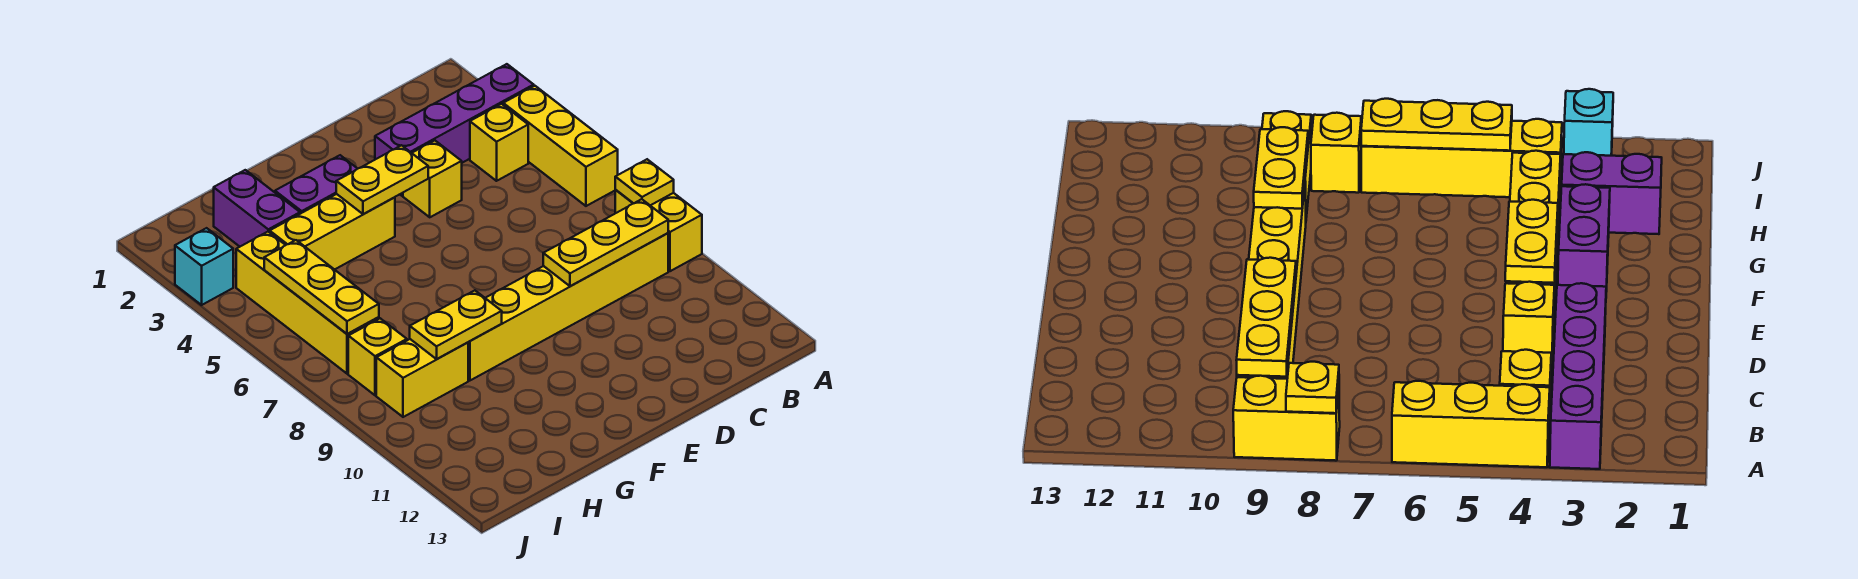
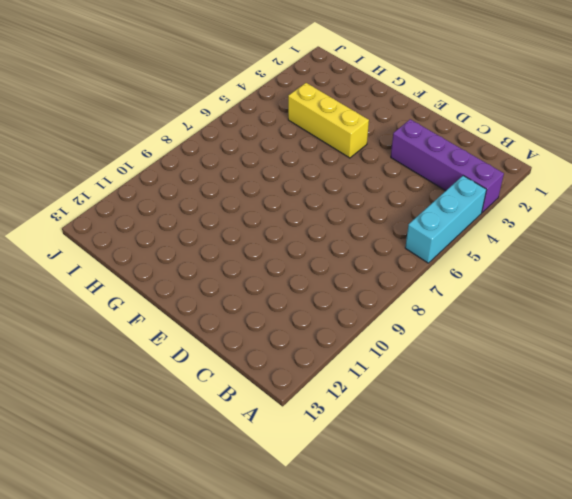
cyan 1x3 brick [405,176,486,263] -> yellow 1x3 brick [503,86,618,206]
none -> yellow 1x2 brick [615,190,702,271]
none -> yellow 1x1 brick [470,104,528,181]
none -> yellow 1x6 brick [468,233,668,381]

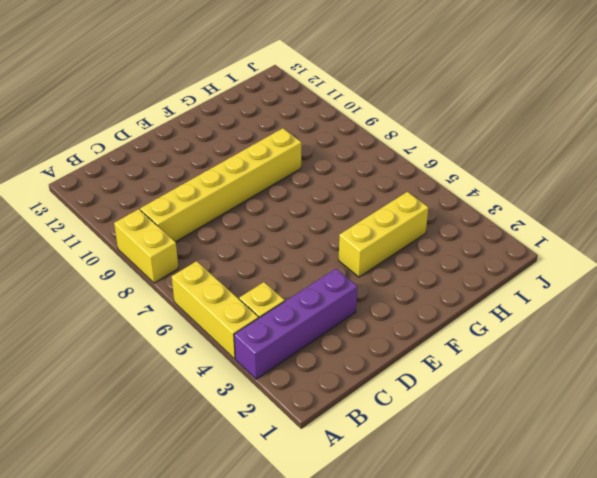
none -> yellow 1x1 brick [403,140,462,217]
none -> purple 1x2 brick [275,155,358,214]
none -> purple 1x2 brick [214,170,300,247]

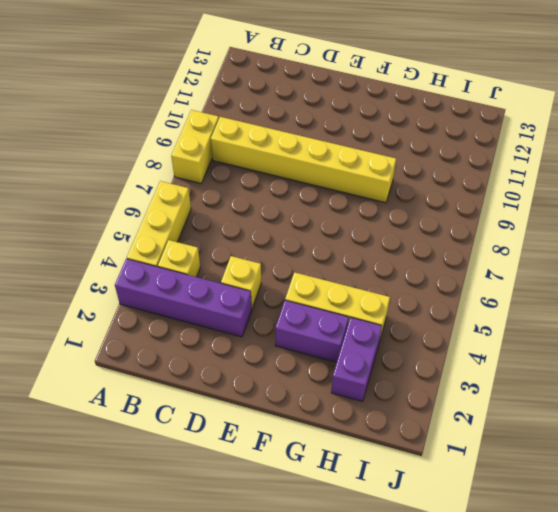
none -> yellow 1x2 brick [376,339,468,417]
none -> yellow 1x4 brick [236,232,379,374]
none -> yellow 1x1 brick [348,318,407,395]

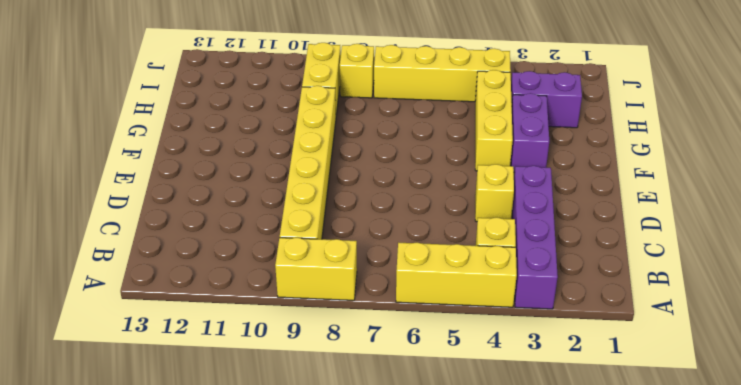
none -> cyan 1x1 brick [175,228,233,305]
none -> yellow 1x1 plate [615,159,674,206]
none -> yellow 1x3 plate [543,199,668,286]

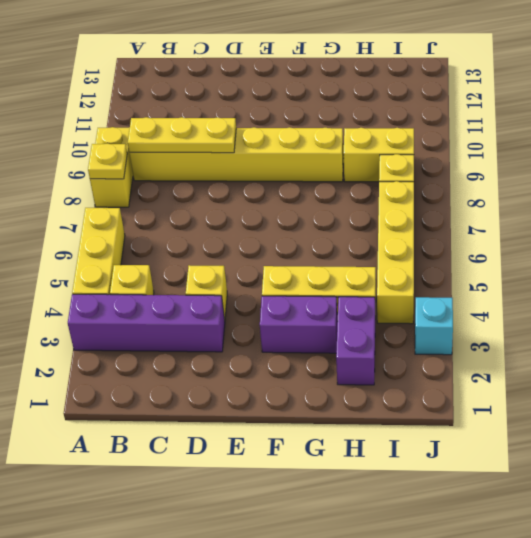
none -> yellow 1x2 plate [336,145,428,214]
none -> yellow 1x2 plate [410,290,502,359]
none -> yellow 1x3 plate [264,240,379,334]

